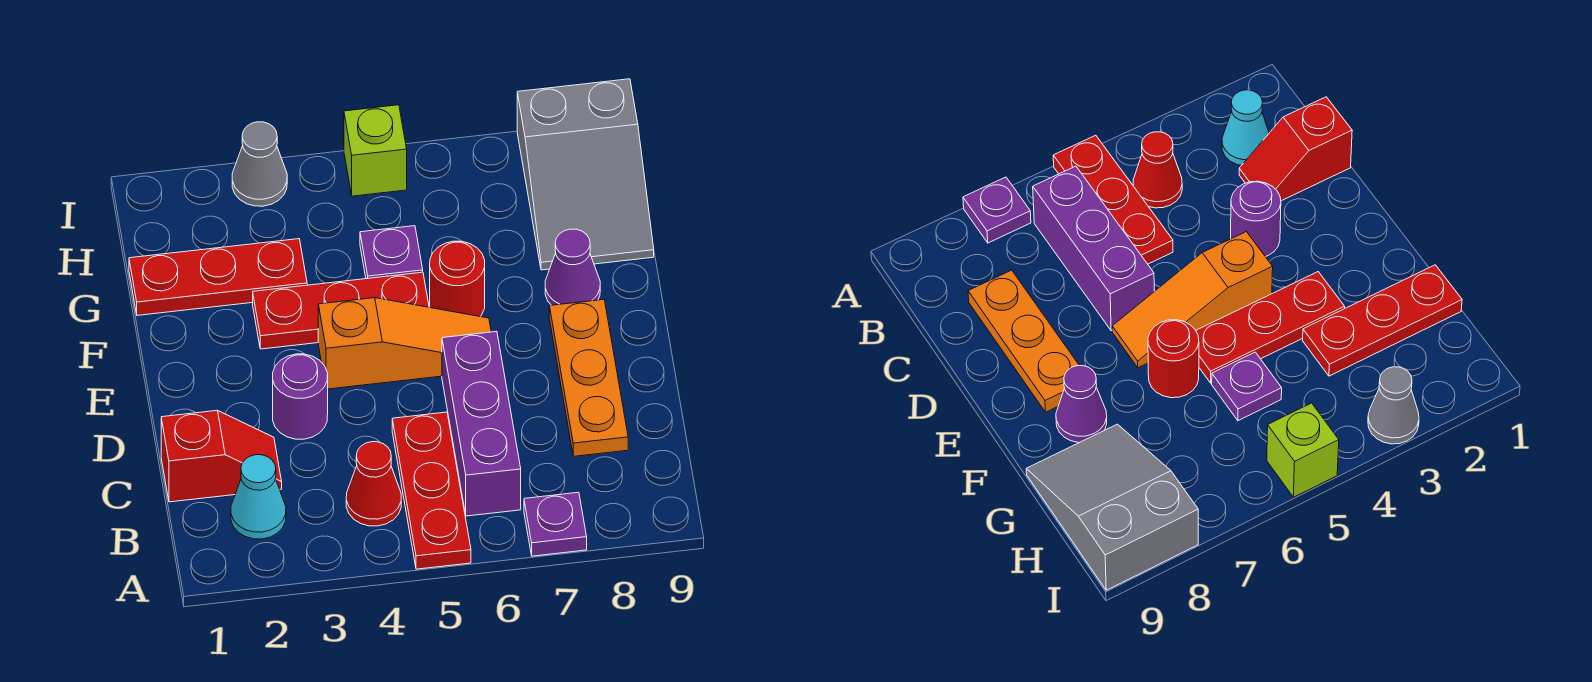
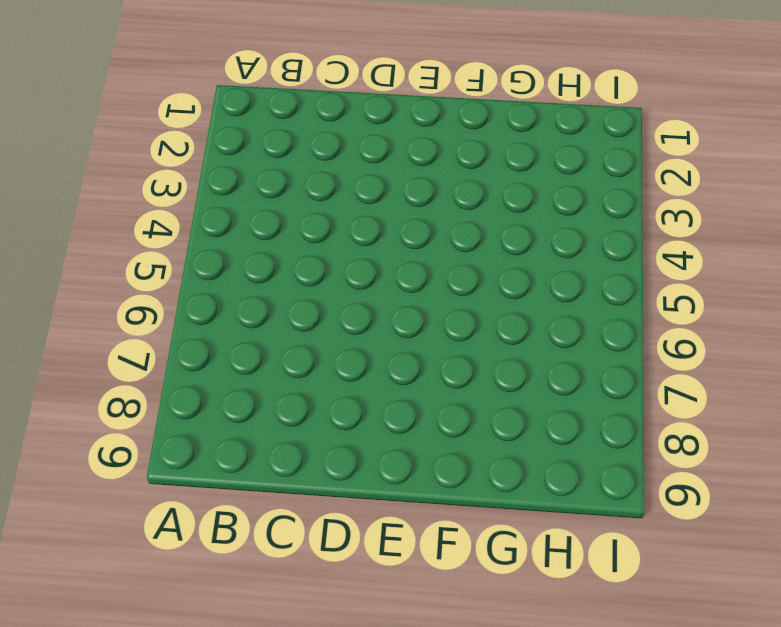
none -> red 1x3 plate [392,412,471,569]
none -> purple 1x1 plate [524,492,587,556]
none -> cyan 1x1 cone [231,455,286,539]

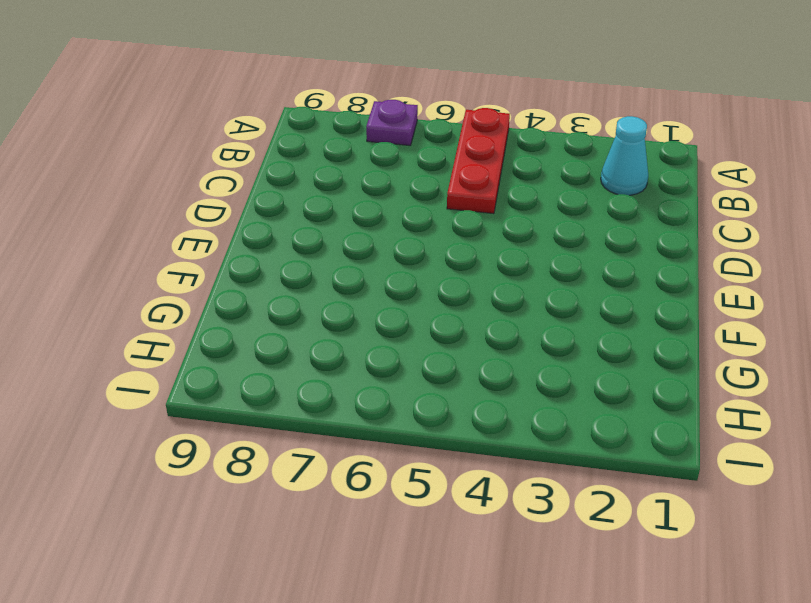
none -> red 1x1 cone [346,442,401,526]
none -> purple 1x3 brick [442,331,521,516]
none -> red 1x2 slope [161,410,282,502]

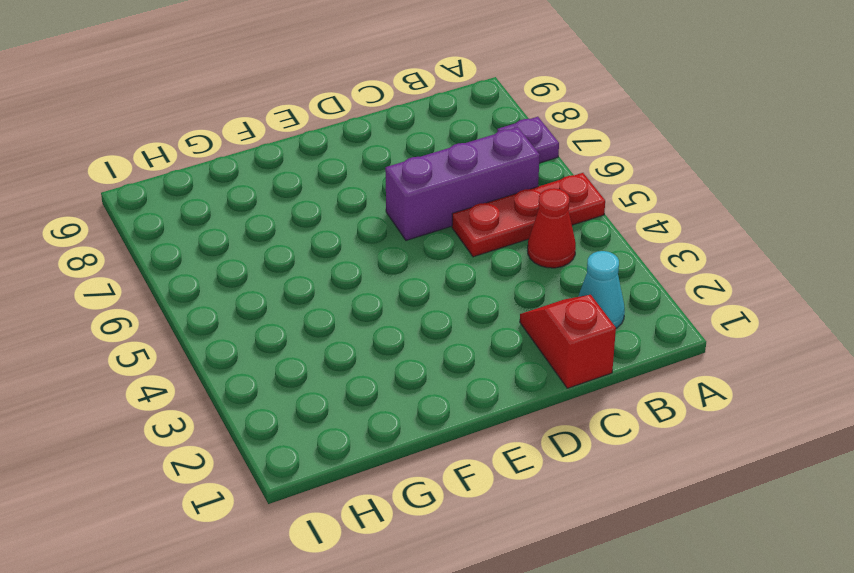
none -> orange 1x3 plate [549,299,628,456]
none -> purple 1x1 round brick [273,354,328,439]
none -> orange 1x3 slope [318,298,491,389]

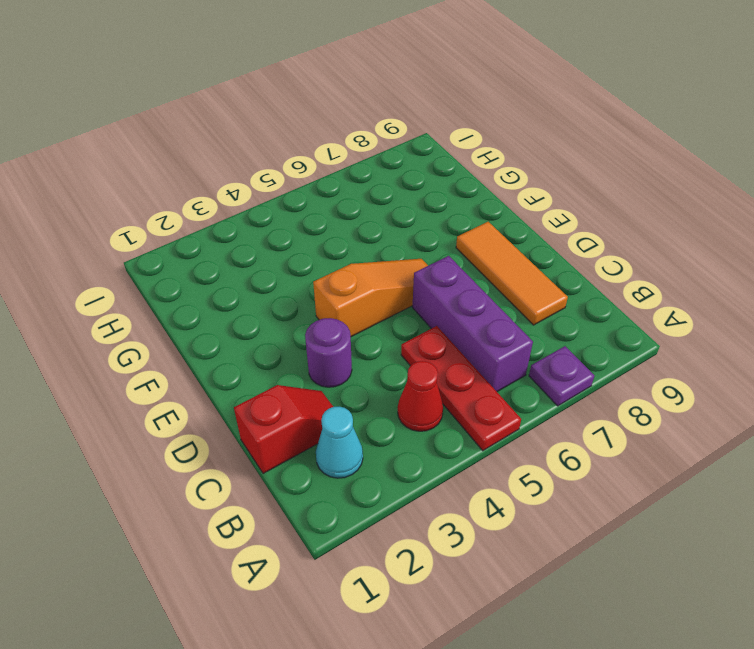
orange 1x3 tile [456,222,568,325] -> orange 1x3 plate [549,299,628,456]
none -> red 1x3 plate [253,272,429,349]
none -> red 1x1 round brick [430,241,485,316]
none -> purple 1x1 cone [545,229,600,305]

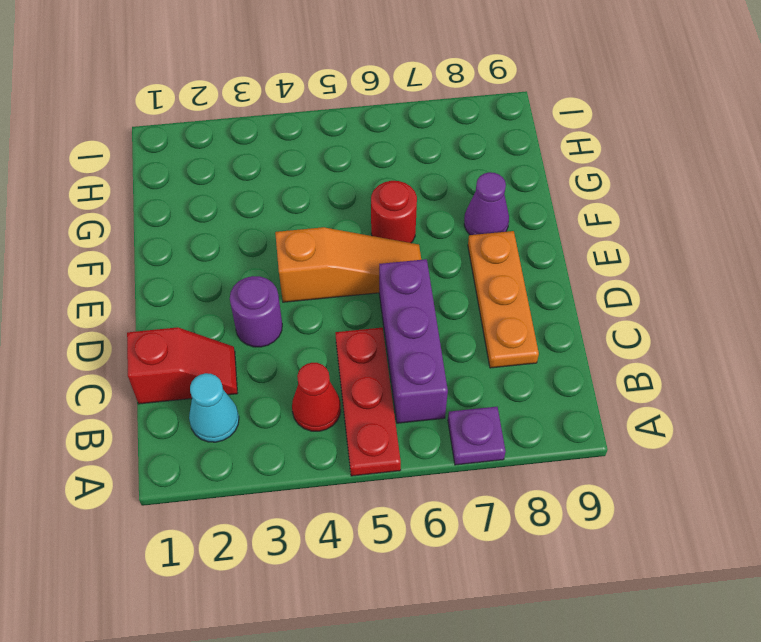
none -> red 1x3 plate [253,272,429,349]
none -> red 1x3 plate [129,239,307,315]
none -> purple 1x1 plate [360,226,423,279]

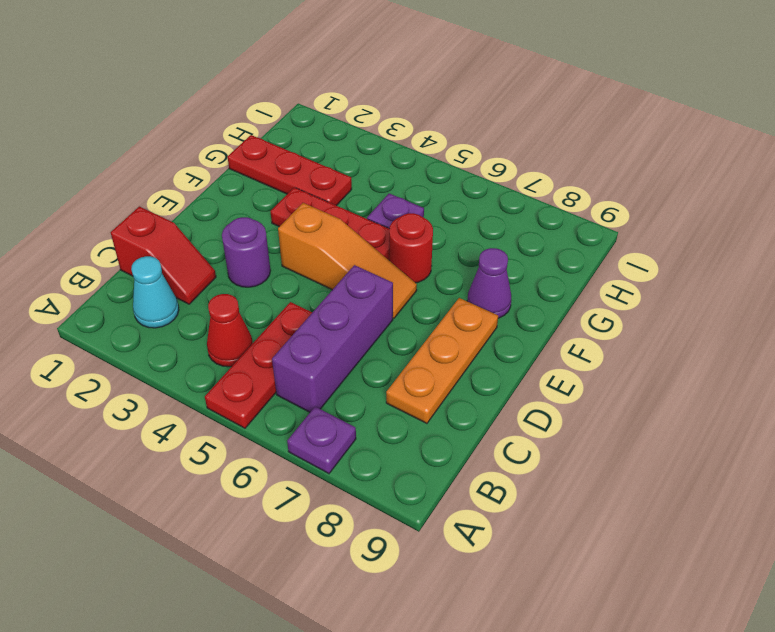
none -> grey 2x3 slope [517,79,654,270]
none -> grey 1x1 cone [232,122,287,206]
none -> lime 1x1 brick [344,105,407,196]

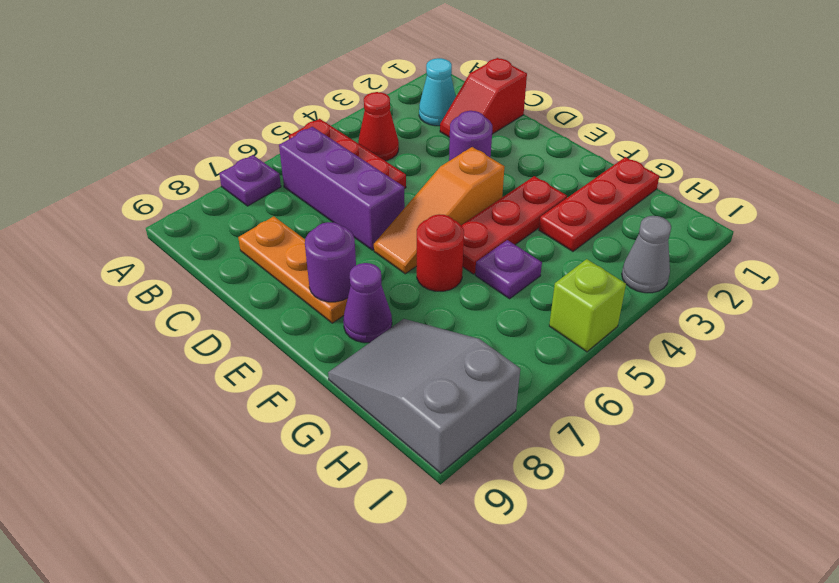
purple 1x1 round brick [305,222,356,302] -> none

